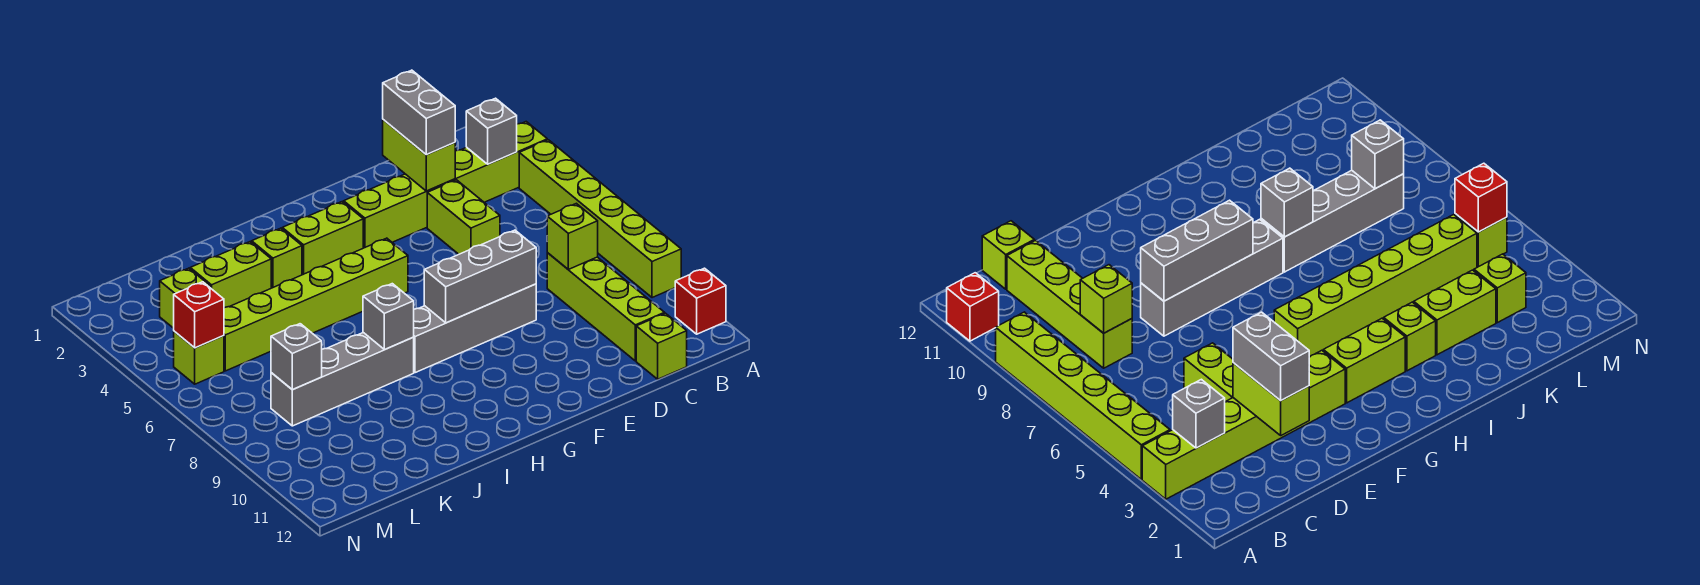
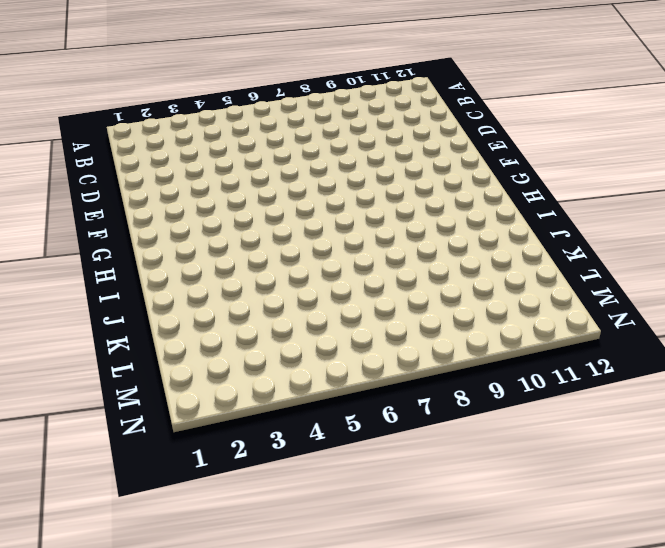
none -> lime 1x6 brick [344,122,547,248]
none -> lime 1x6 brick [519,140,681,298]
none -> red 1x1 brick [675,268,726,334]

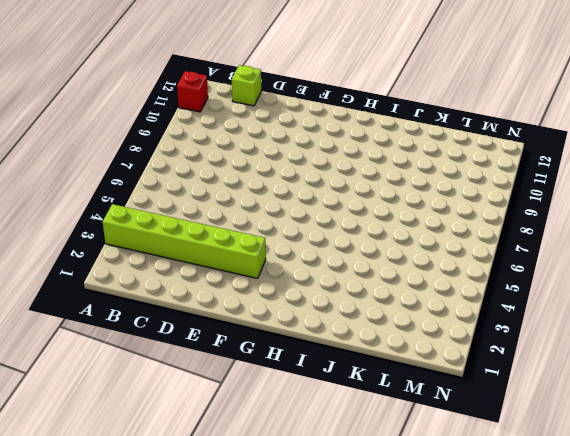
none -> lime 1x6 brick [519,140,681,298]
none -> lime 1x4 brick [547,253,665,361]
none -> lime 1x2 brick [427,180,500,254]

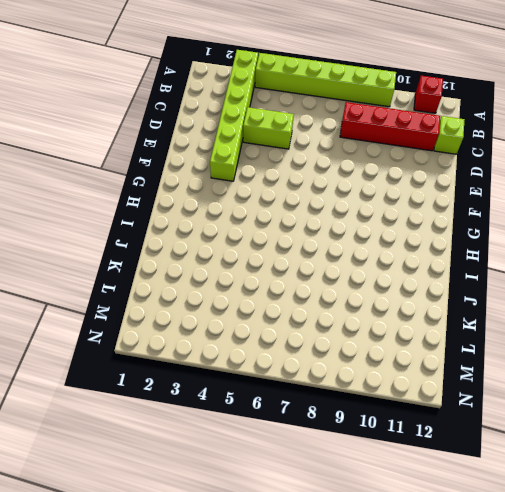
red 1x4 brick [340,102,440,151] -> lime 1x4 brick [547,253,665,361]
none -> grey 1x4 brick [413,284,536,373]
none -> lime 1x2 brick [282,202,363,275]
none -> lime 1x6 brick [224,238,408,371]

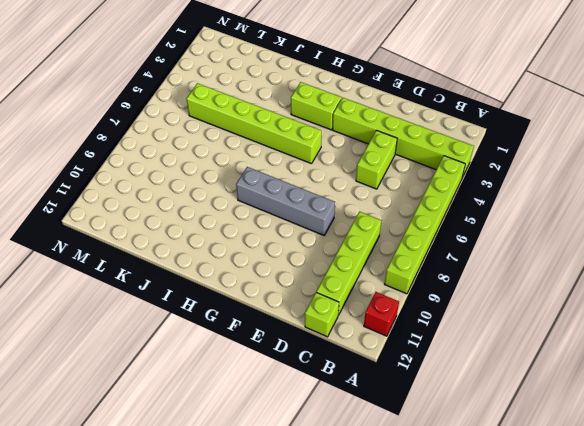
none -> lime 1x1 brick [252,228,302,288]
none -> grey 1x4 brick [271,333,414,426]
none -> lime 1x2 brick [190,242,271,308]

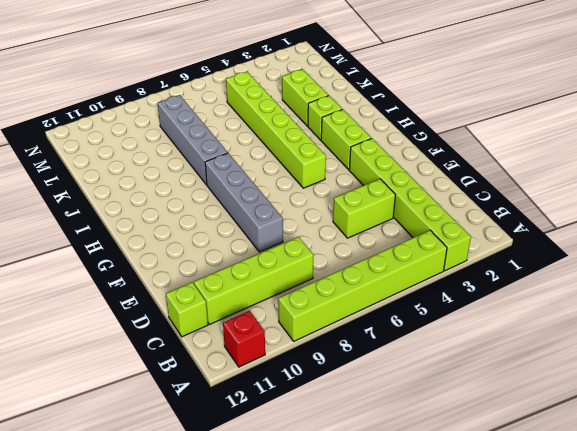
none -> lime 1x1 brick [160,268,210,328]
none -> lime 1x1 brick [174,331,224,384]
none -> grey 1x1 brick [466,98,517,164]

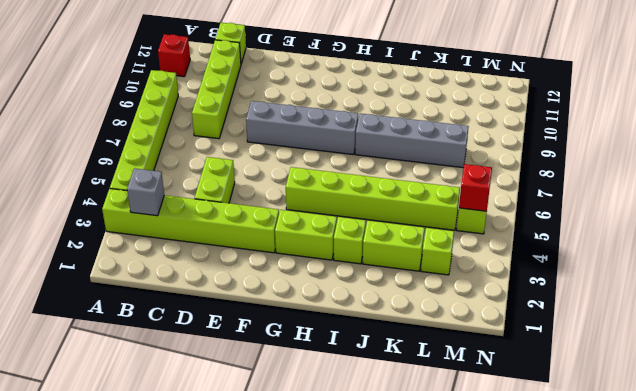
none -> lime 1x1 brick [547,203,598,269]
none -> lime 1x2 brick [383,120,455,191]
none -> grey 1x3 brick [424,230,536,323]

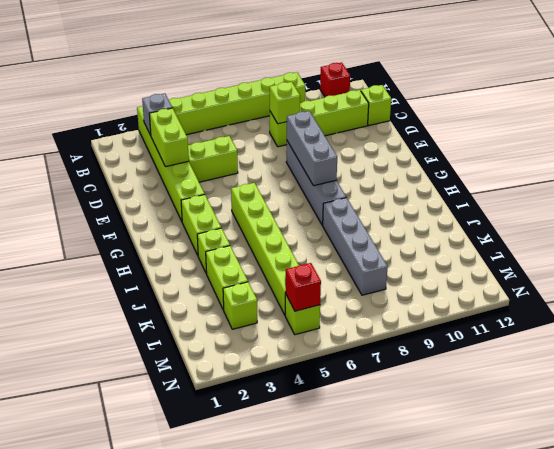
lime 1x2 brick [149,108,189,167] -> lime 1x2 brick turned to [383,120,455,191]
none -> grey 1x1 brick [363,284,414,349]
none -> grey 1x1 brick [271,324,322,390]
none -> grey 1x2 brick [383,70,455,154]

